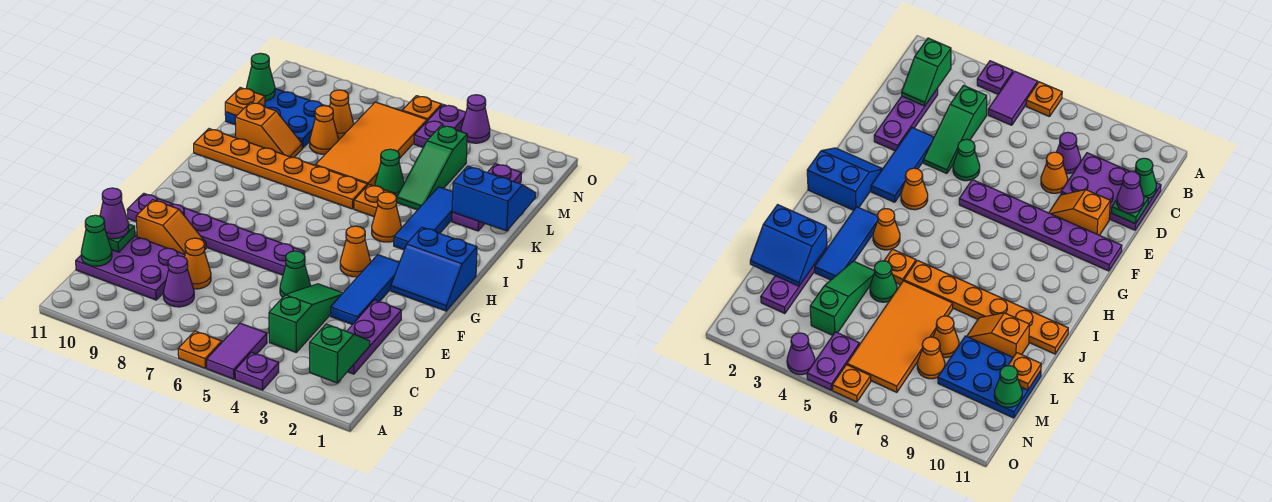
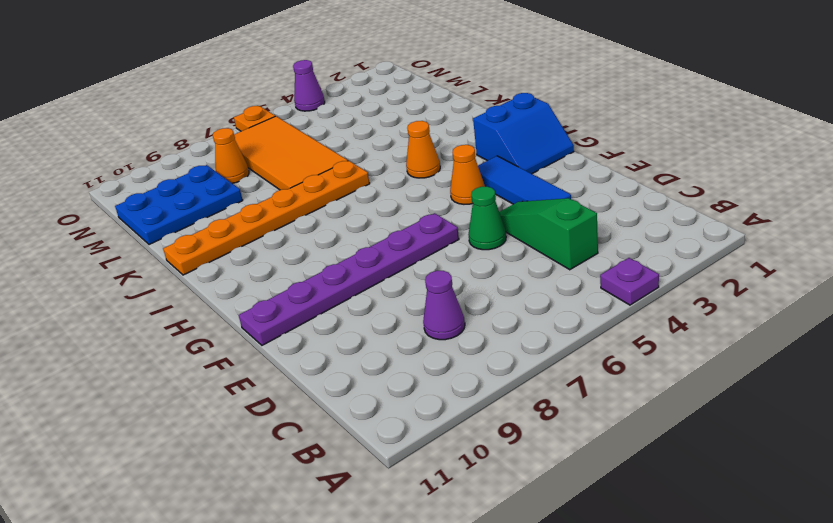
none -> purple 1x2 tile [207,323,267,379]
none -> orange 1x1 plate [178,331,222,368]
none -> purple 1x3 plate [347,300,402,374]
none -> purple 2x3 plate [76,236,185,300]

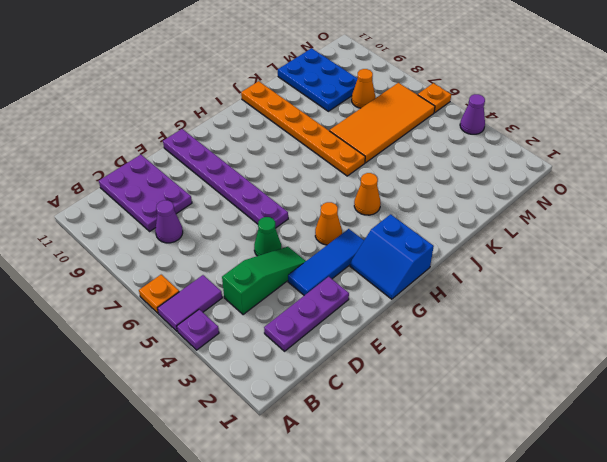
none -> orange 1x1 cone [184,238,211,289]
none -> orange 1x2 slope [136,200,206,254]
none -> blue 1x3 tile [394,187,453,250]
none -> orange 1x1 plate [354,185,395,217]

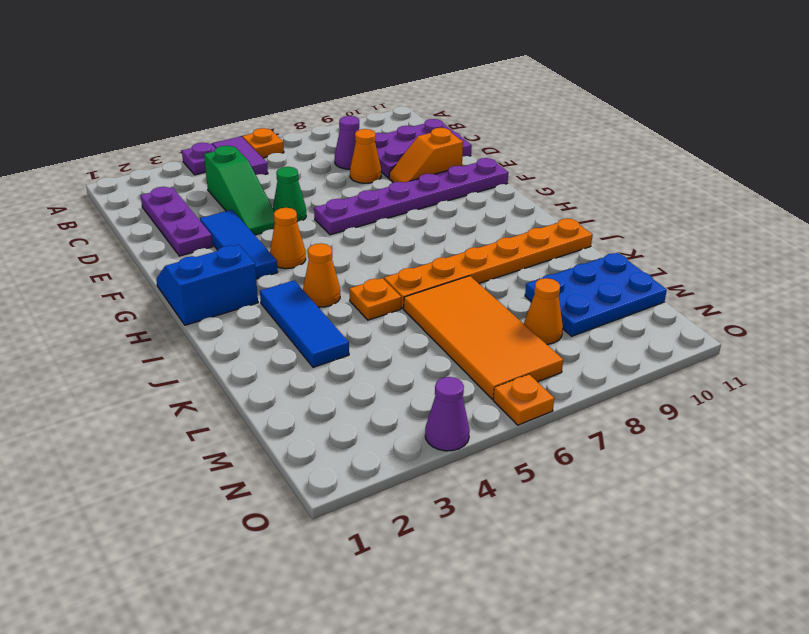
none -> purple 1x3 plate [452,164,522,231]
none -> green 1x3 slope [397,125,467,210]
none -> green 1x1 cone [375,149,404,197]
none -> orange 1x2 slope [235,102,302,157]

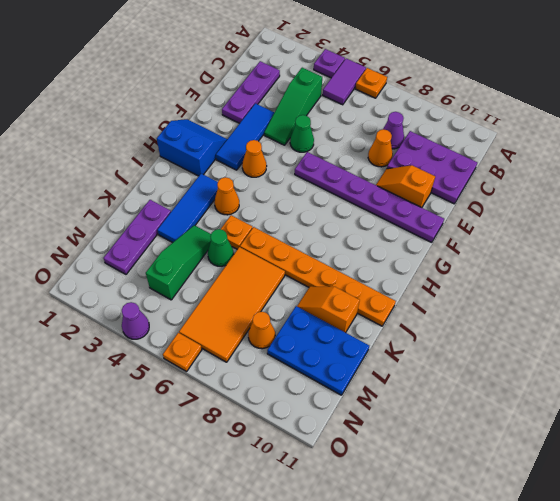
none -> orange 1x1 cone [310,106,339,154]
none -> purple 1x2 plate [414,105,466,147]
none -> green 1x2 slope [310,324,370,383]
none -> green 1x1 cone [81,215,112,266]

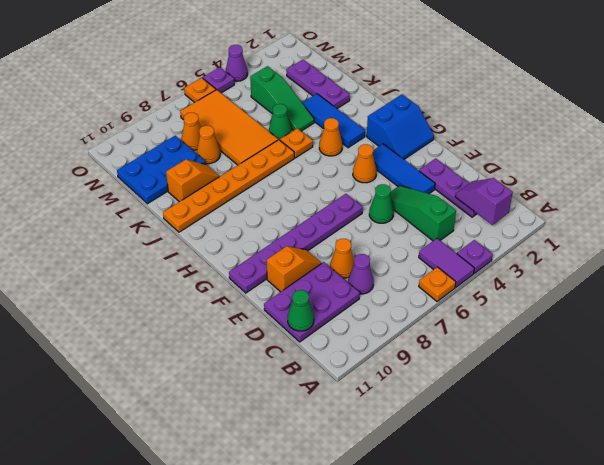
purple 1x2 slope [455,178,513,225] -> green 1x2 slope [310,324,370,383]
purple 1x1 plate [203,67,234,93] -> purple 1x2 plate [414,105,466,147]
none -> green 1x1 plate [108,224,135,252]
none -> blue 2x2 slope [452,166,535,231]
none -> orange 1x1 plate [225,88,265,116]
none -> green 1x1 cone [246,53,275,101]

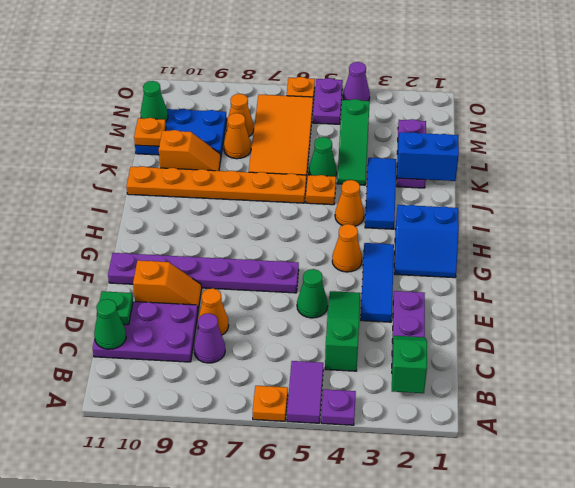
none -> purple 1x1 cone [100,188,129,239]

